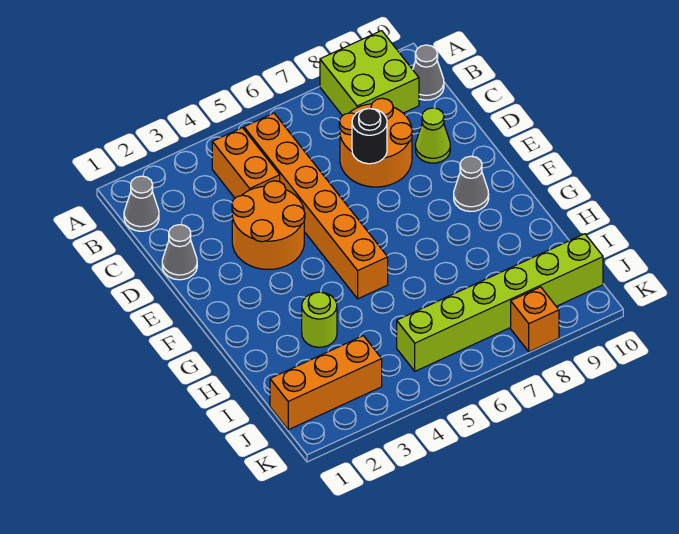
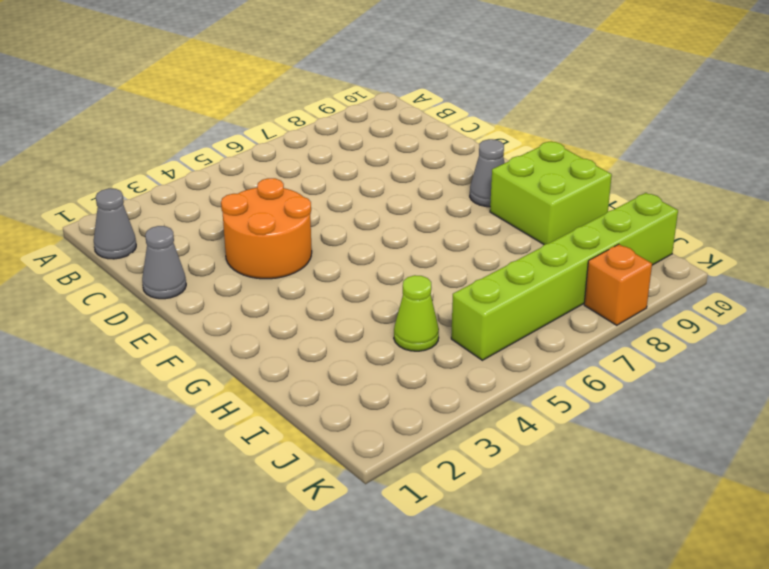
lime 2x2 brick [490,142,612,245] -> lime 2x2 brick moved to [320,31,419,116]
lime 1x1 cone [394,275,439,351] -> lime 1x1 cone moved to [415,108,450,163]
none -> orange 1x2 brick [212,128,280,198]
none -> orange 1x6 brick [244,113,388,299]
none -> grey 1x1 cone [413,45,444,100]

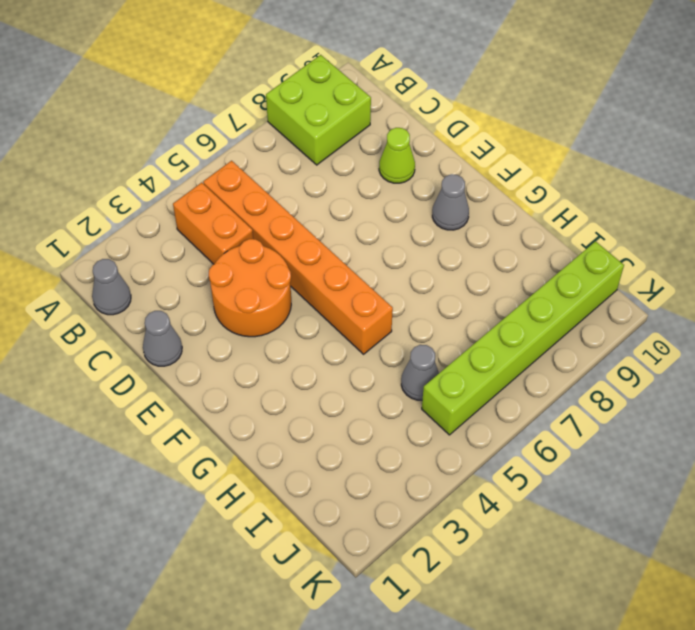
grey 1x1 cone [401,345,439,400] -> grey 1x1 cone moved to [413,45,444,100]
none -> orange 2x2 round brick [339,98,412,187]
none -> lime 1x1 round brick [302,292,337,347]
none -> orange 1x3 brick [270,336,382,430]

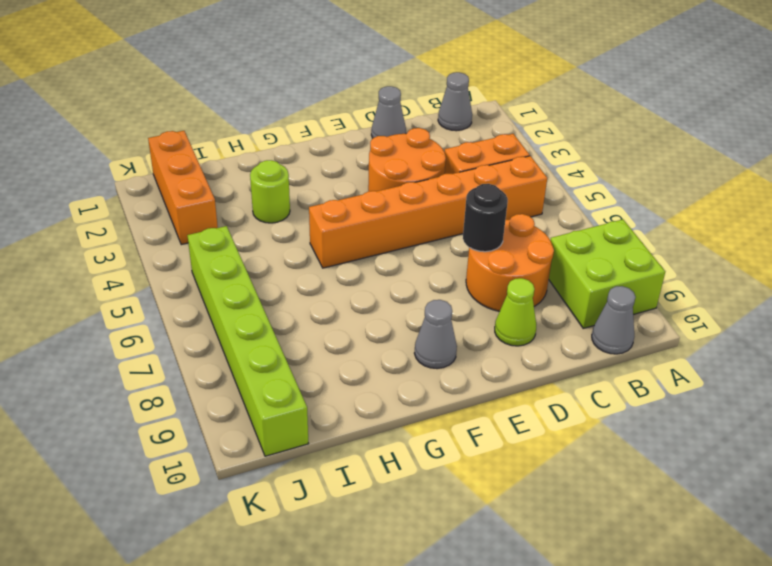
none -> orange 1x1 brick [511,287,559,352]

